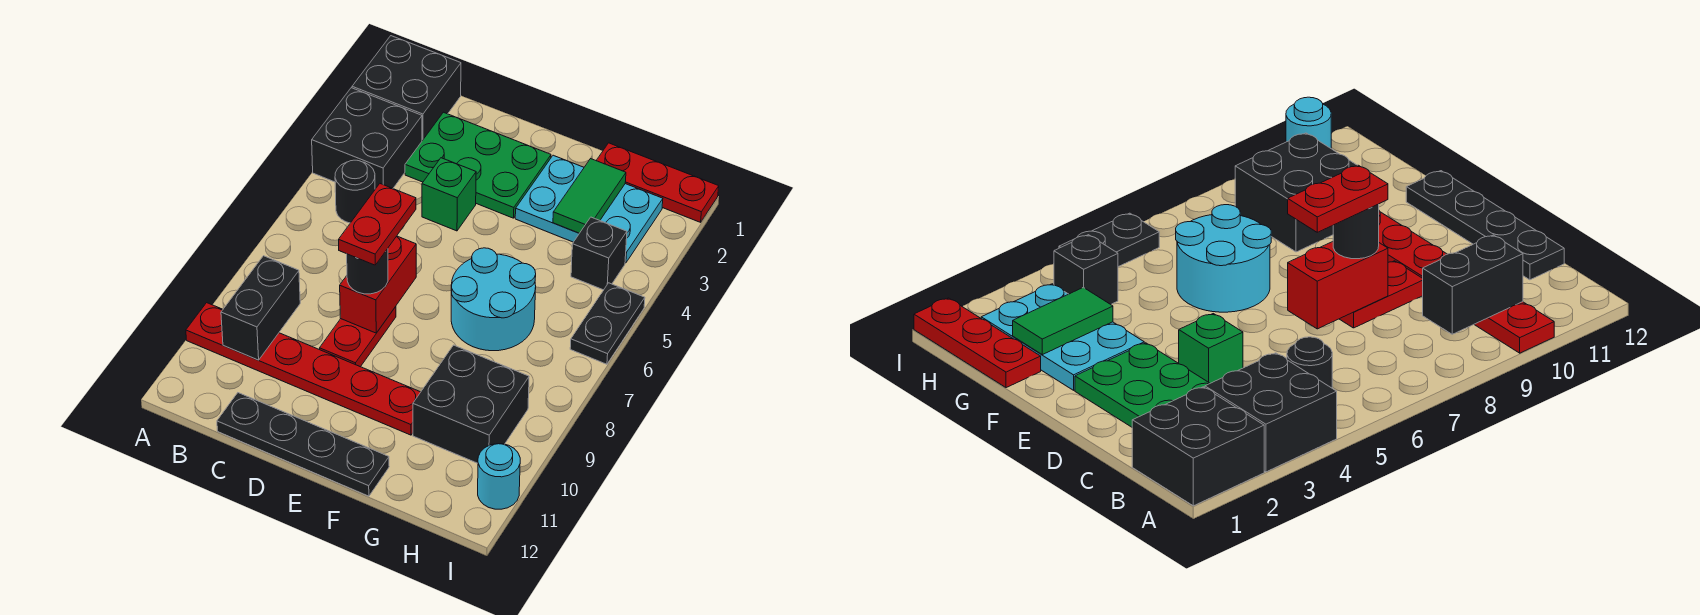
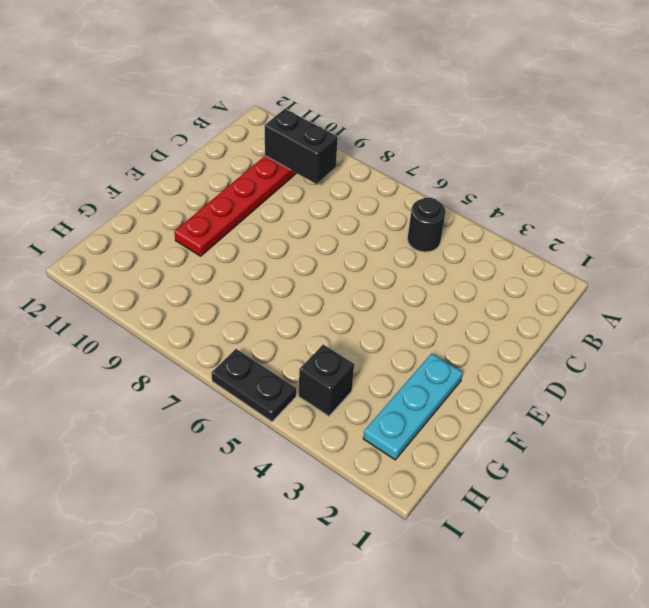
cyan 1x3 plate [363,354,463,460] -> cyan 2x3 plate [515,155,663,263]
none -> black 2x2 brick [352,36,461,141]
none -> black 2x2 brick [312,88,422,189]
none -> green 2x3 plate [405,112,551,218]

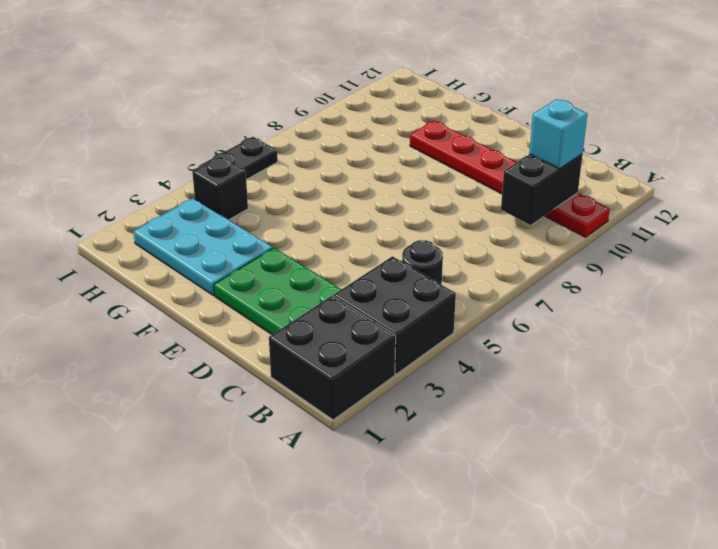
cyan 1x1 brick [529,99,587,169] -> none
none -> black 1x4 plate [217,393,389,496]
none -> green 1x1 brick [422,158,476,231]
none -> red 1x2 plate [320,307,396,367]

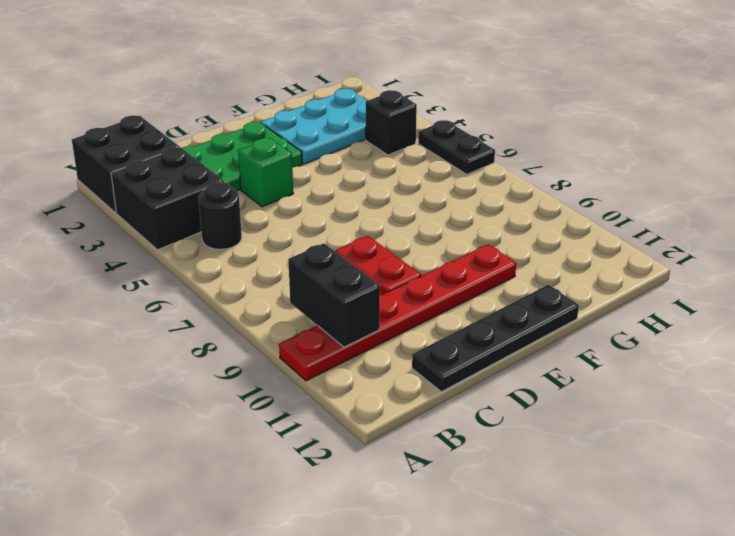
none -> cyan 2x2 round brick [451,248,536,351]
none -> red 1x3 plate [596,143,719,222]
none -> black 2x2 brick [413,345,529,463]

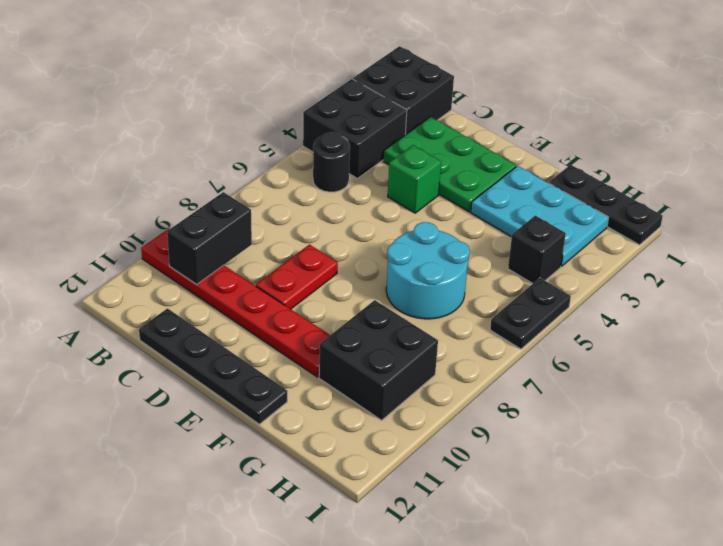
black 1x3 plate [549,165,663,245] -> red 1x3 plate [596,143,719,222]
none -> cyan 1x1 round brick [478,444,520,509]
none -> red 1x2 brick [340,236,416,333]
none -> green 1x2 tile [553,158,626,233]

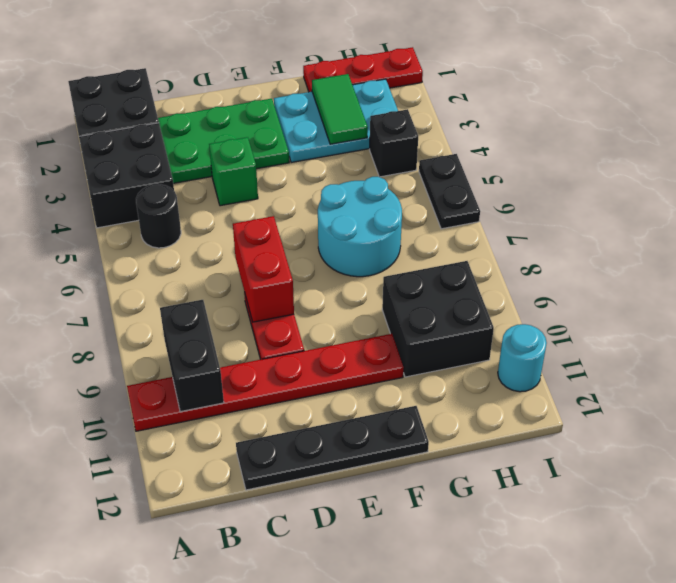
none -> black 1x1 round brick [347,249,388,294]
none -> red 1x2 plate [339,184,416,265]

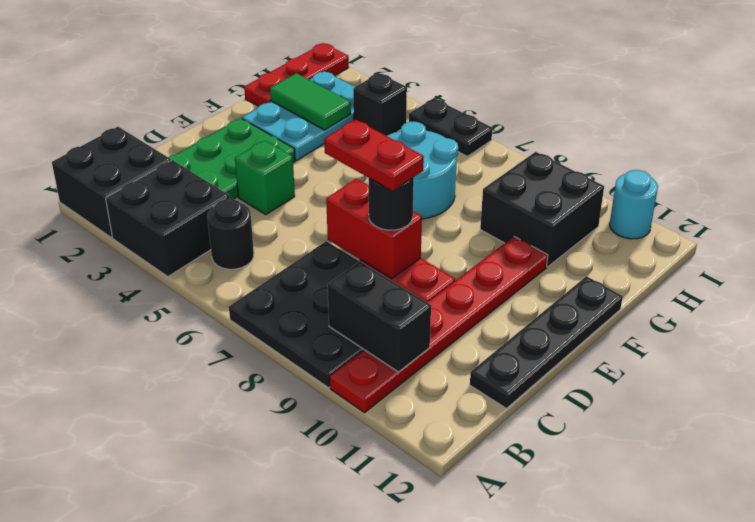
black 3x3 plate [229,241,364,388] -> none

